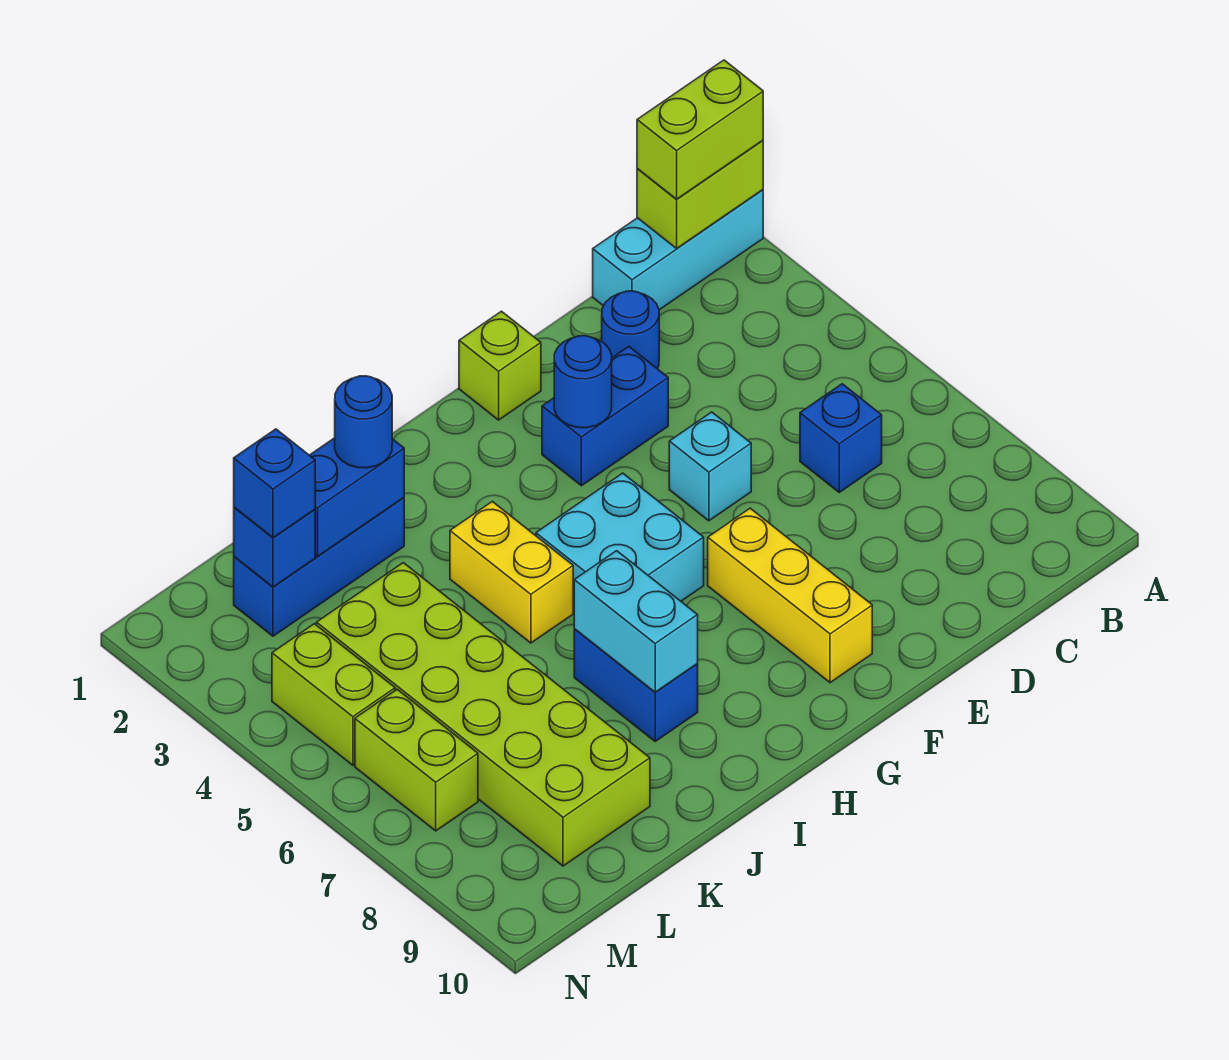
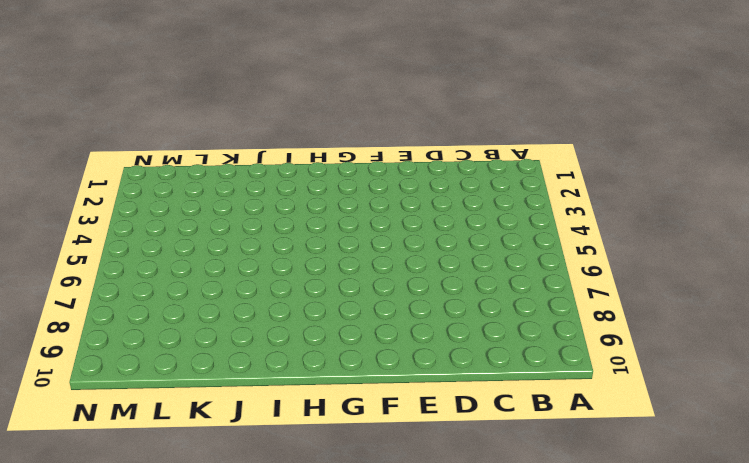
none -> cyan 1x3 brick [593,190,763,310]
none -> blue 1x1 brick [800,384,882,492]
none -> blue 1x1 round brick [602,291,659,369]

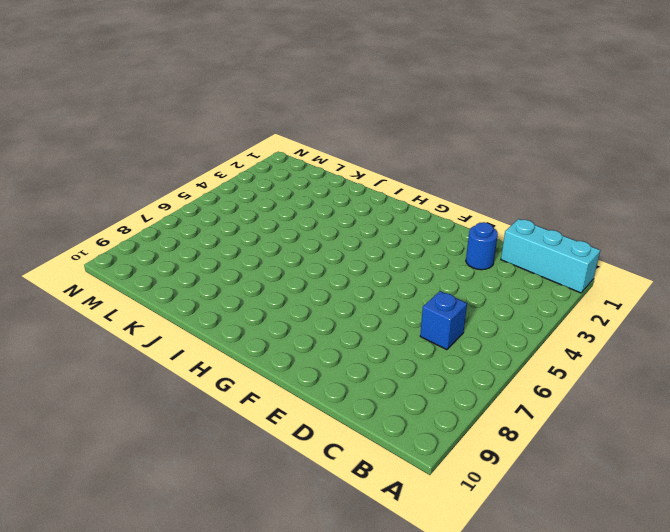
none -> blue 1x2 brick [542,347,668,486]
none -> cyan 1x1 brick [669,412,751,521]
none -> lime 1x1 brick [459,311,541,420]

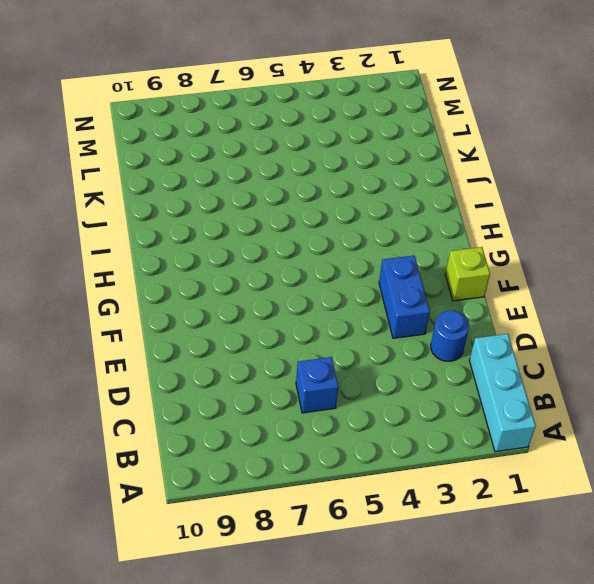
none -> cyan 1x1 brick [669,412,751,521]
none -> yellow 1x3 brick [708,508,872,683]
none -> cyan 2x2 brick [536,473,704,611]

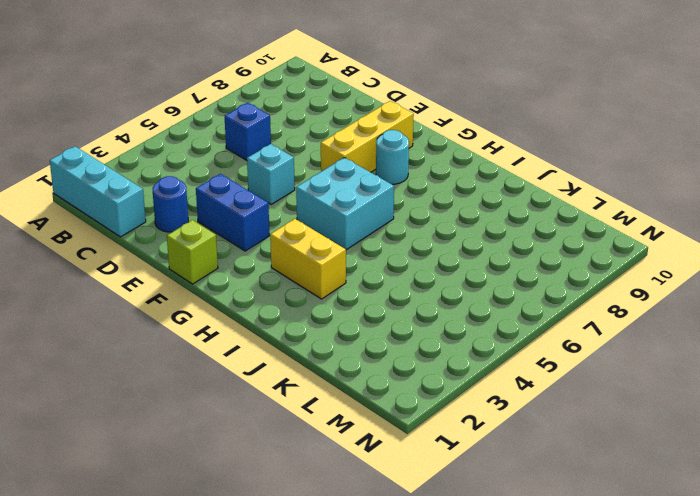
cyan 1x1 round brick [376,130,409,184] -> none
yellow 1x2 brick [270,219,346,299] -> yellow 1x2 brick turned to [450,501,573,643]
none -> blue 1x2 brick [574,629,698,741]
none -> blue 1x3 brick [234,498,404,636]
none -> lime 2x6 brick [316,563,650,866]

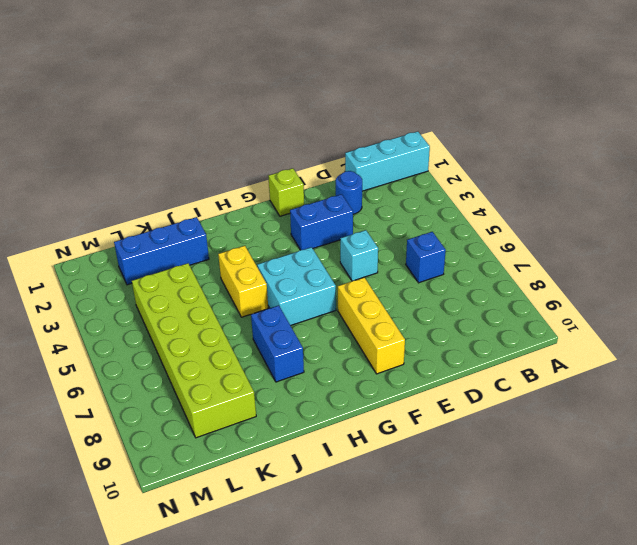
none -> lime 1x2 brick [272,624,395,765]
none -> lime 1x2 brick [355,689,478,831]
none -> lime 1x2 brick [637,141,763,248]

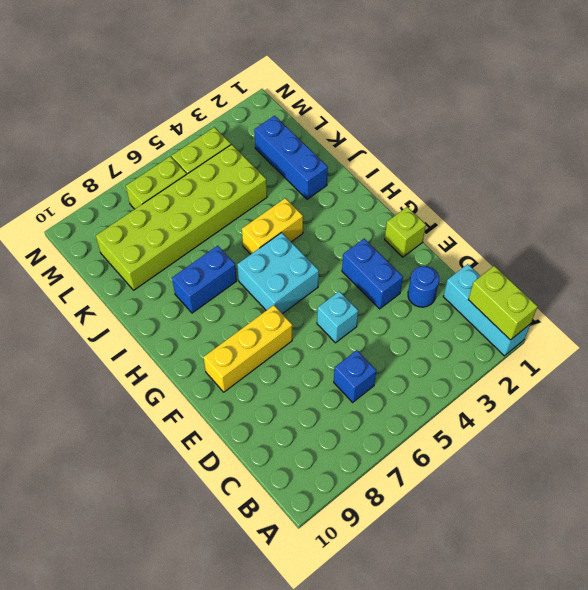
none -> blue 1x1 round brick [554,336,612,428]
none -> cyan 1x2 brick [574,551,698,692]
none -> blue 1x2 brick [310,438,404,556]

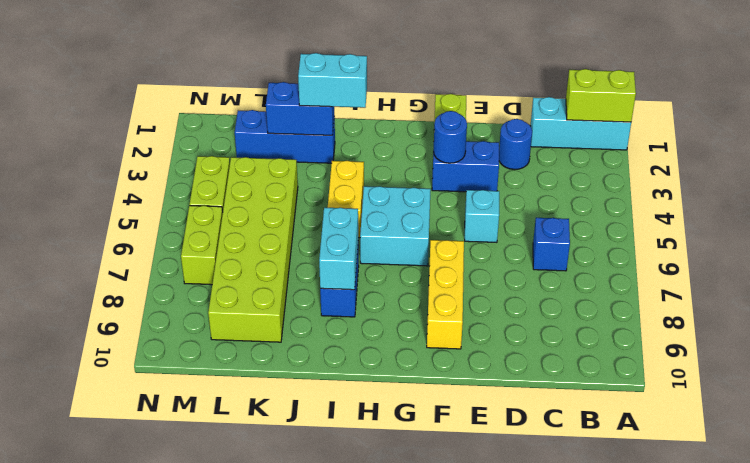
cyan 1x2 brick [298,53,367,108] -> blue 1x1 round brick [335,376,392,468]
none -> blue 1x1 brick [234,507,315,587]
none -> lime 1x2 brick [637,60,763,199]
none -> blue 1x1 brick [234,429,315,538]

